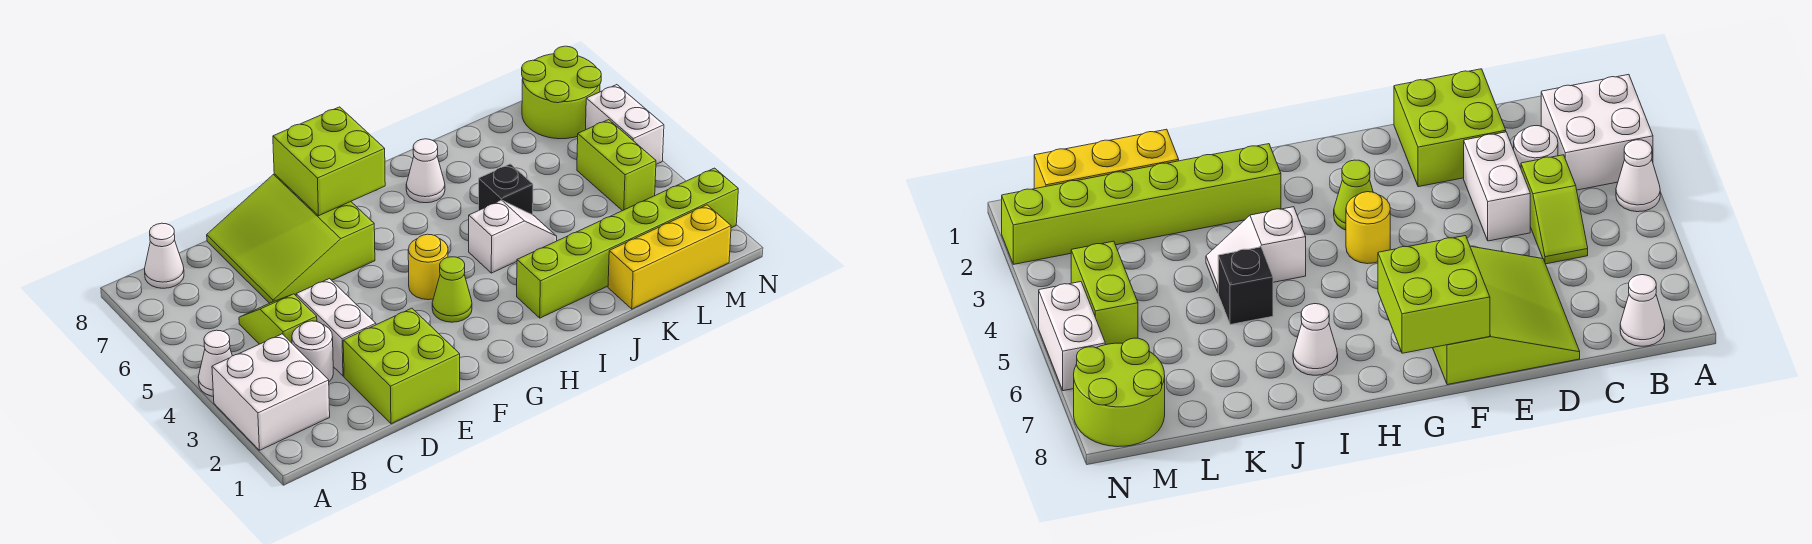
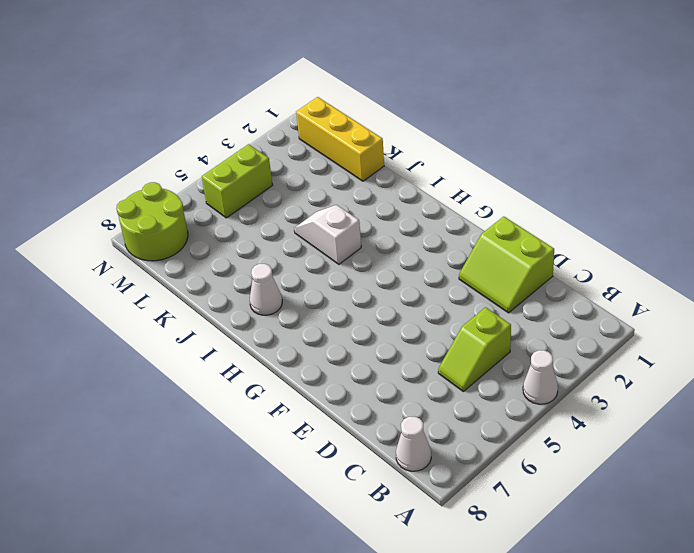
lime 2x2 slope [459,216,554,313] -> lime 2x2 brick [343,308,460,424]
none -> white 2x2 brick [212,334,330,450]
none -> white 1x1 round brick [292,321,333,382]
none -> white 1x2 brick [296,279,376,376]

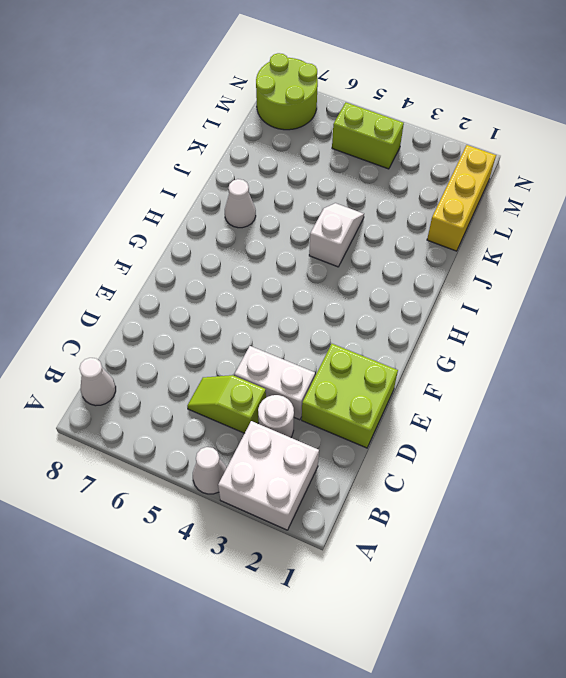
none -> lime 3x3 slope [207,174,375,303]
none -> lime 1x1 cone [432,257,472,322]
none -> yellow 1x1 round brick [408,234,448,300]

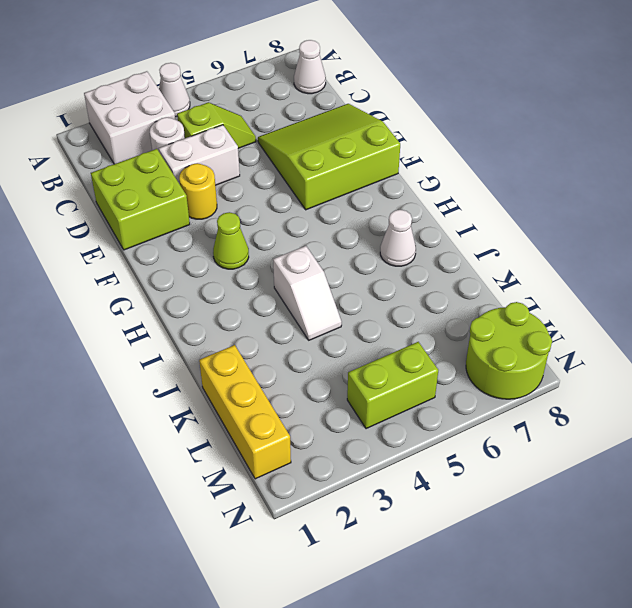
yellow 1x1 round brick [179,163,217,219] -> yellow 1x1 round brick moved to [408,234,448,300]
none -> lime 1x6 brick [517,168,738,318]
none -> black 1x1 brick [479,164,533,215]
none -> white 1x2 brick [586,85,664,164]

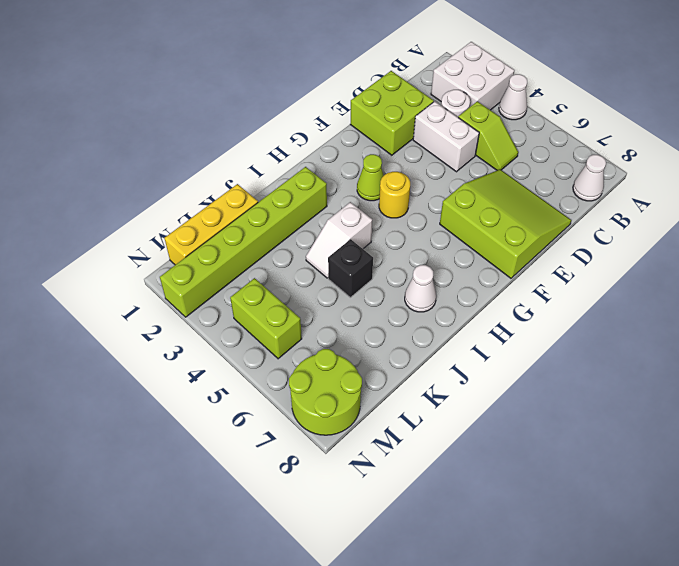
none -> white 1x2 brick [586,85,664,164]
none -> lime 2x2 brick [273,107,385,216]

